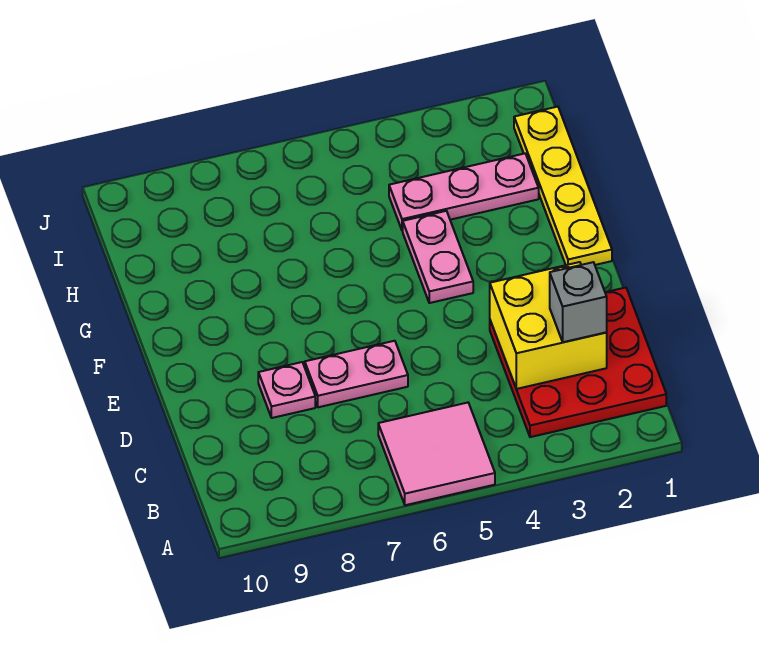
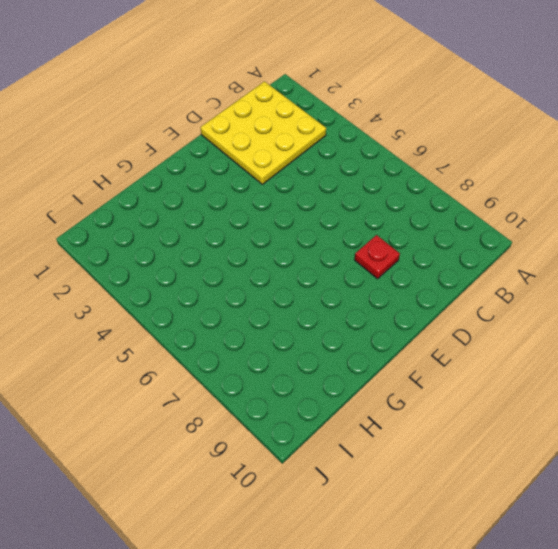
yellow 3x3 plate [201,81,326,184] -> red 3x3 plate [490,288,666,437]
red 1x1 plate [354,235,400,279] -> pink 1x1 plate [258,362,315,418]
none -> pink 2x2 tile [378,403,495,505]
none -> pink 1x2 plate [305,341,408,407]

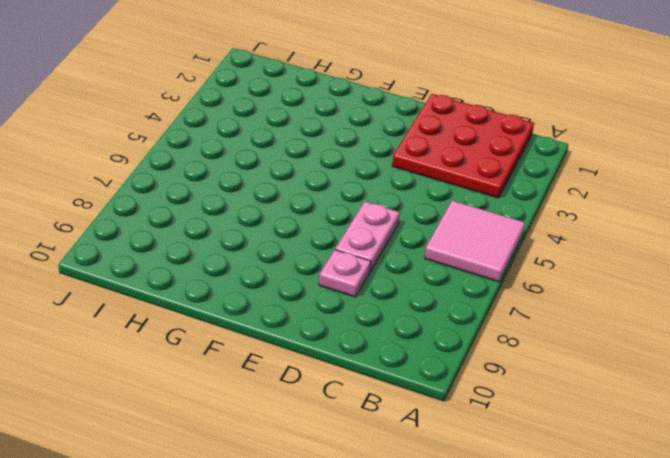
none -> yellow 1x4 plate [514,107,612,265]
none -> pink 1x2 plate [403,211,473,303]

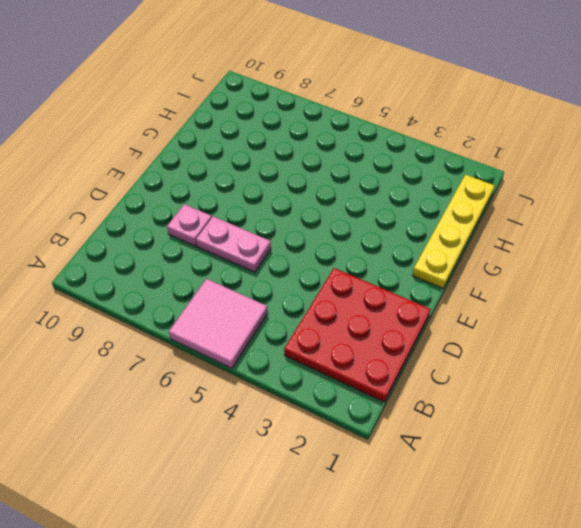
none -> pink 1x2 plate [403,211,473,303]
none -> pink 1x3 plate [389,154,539,231]

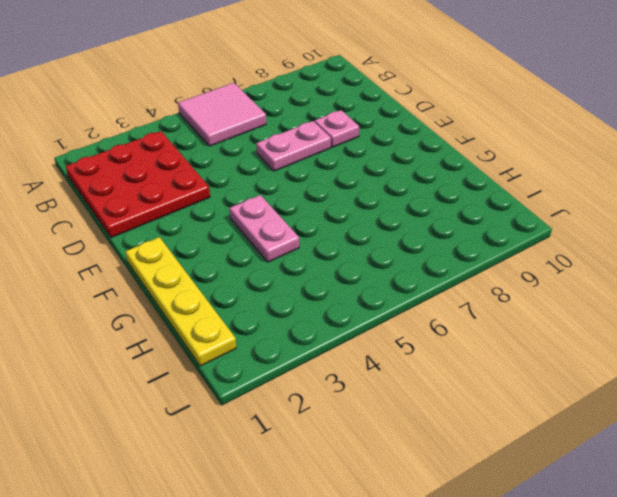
none -> pink 1x3 plate [389,154,539,231]
none -> yellow 2x2 brick [490,262,607,389]

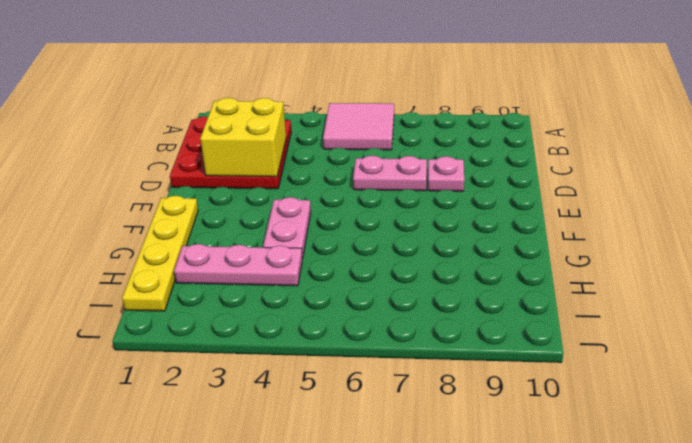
none -> grey 1x1 brick [550,262,607,342]

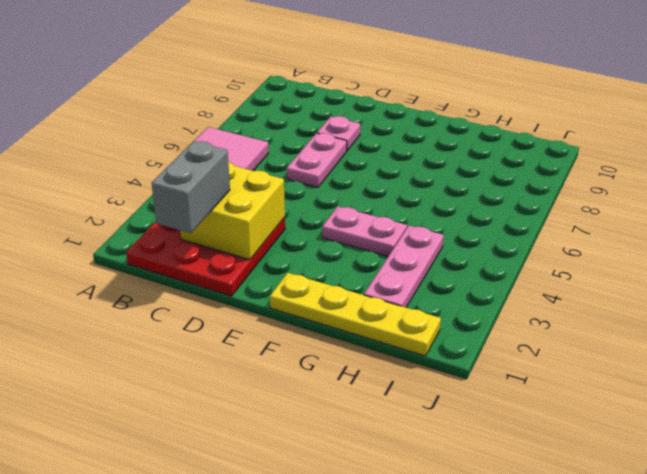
grey 1x2 brick [152,141,230,233] -> grey 1x1 brick [550,262,607,342]

